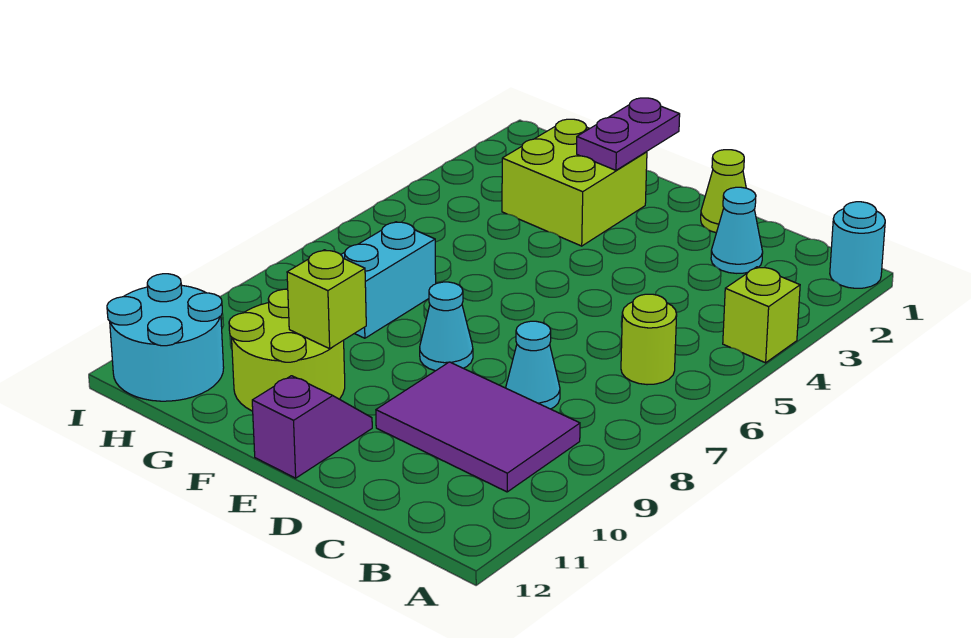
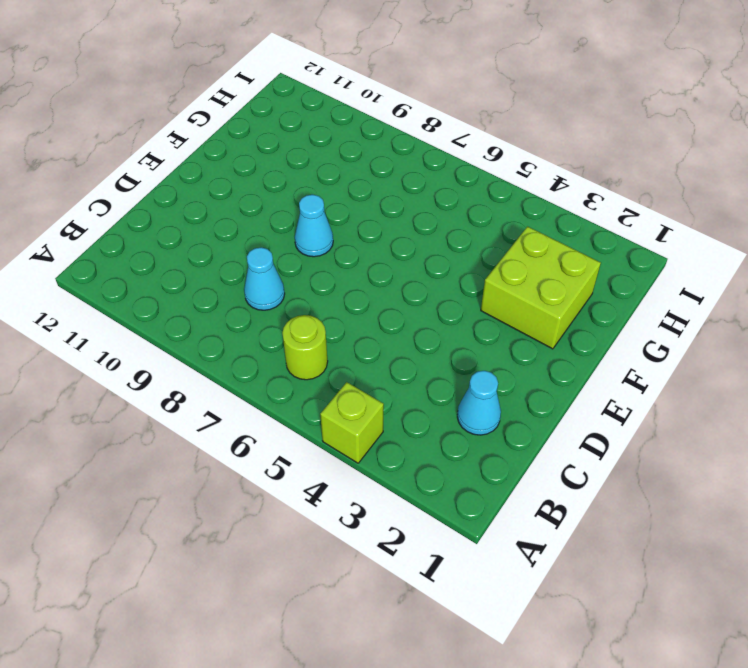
none -> cyan 1x1 round brick [830,202,885,288]
none -> purple 2x3 tile [376,362,580,492]
none -> lime 1x1 cone [701,150,746,233]

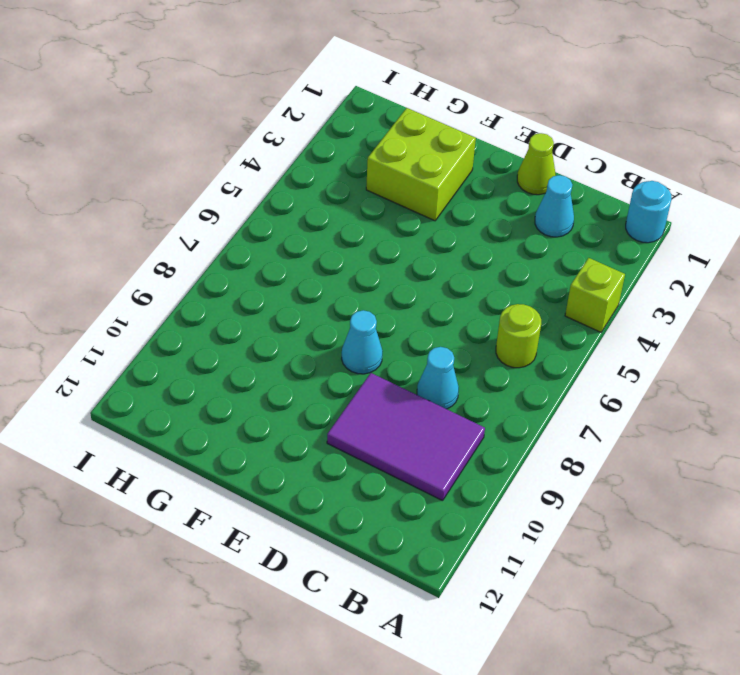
none -> purple 1x2 slope [252,376,372,478]
none -> lime 2x2 round brick [229,289,345,411]
none -> cyan 1x2 brick [341,222,436,338]

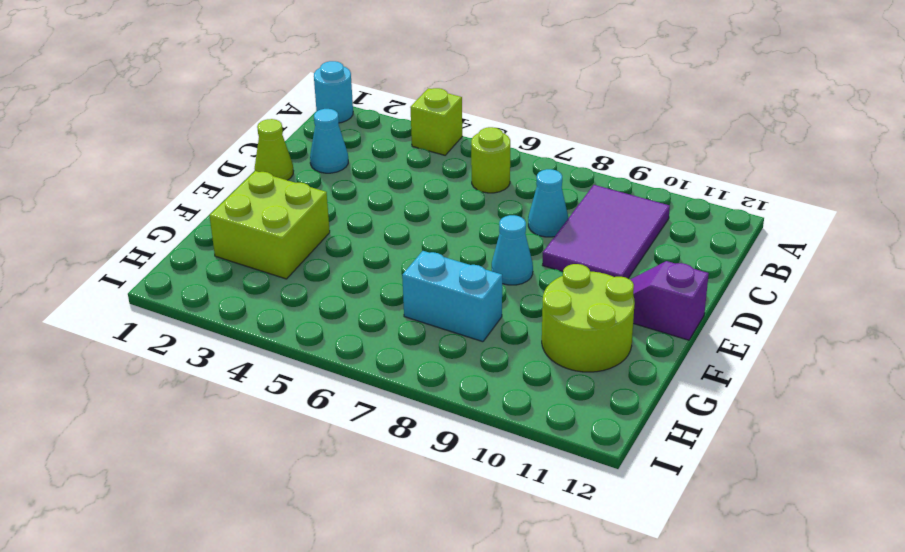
none -> cyan 2x2 round brick [107,274,224,401]
none -> purple 1x2 plate [577,98,680,170]
none -> lime 1x1 brick [287,250,366,349]

